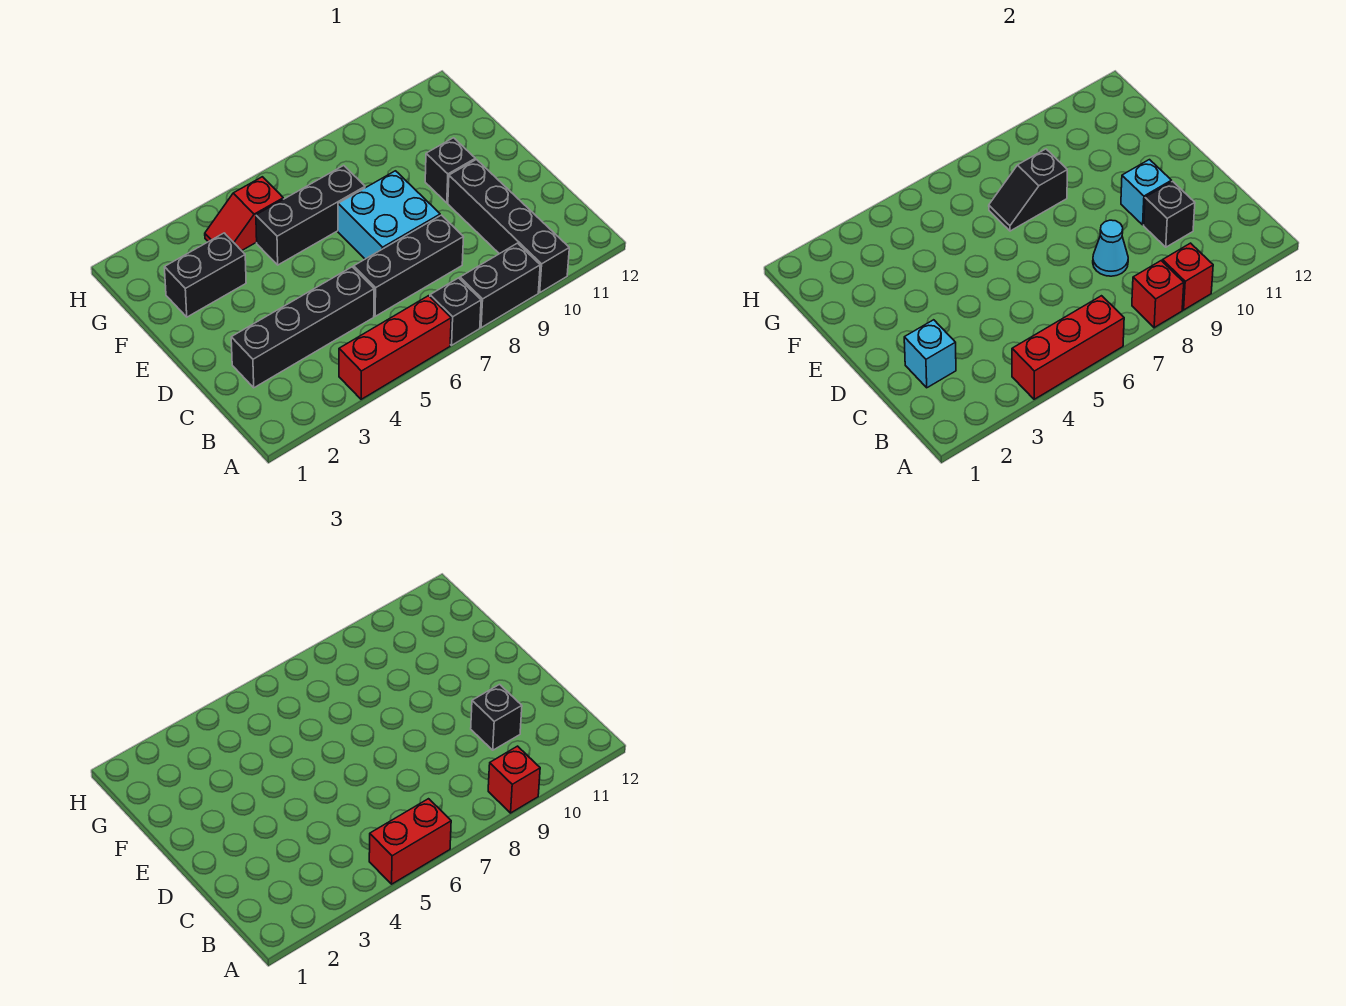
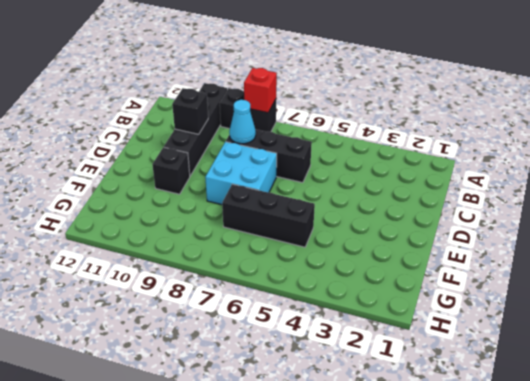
none -> red 1x3 brick [339,296,451,399]
none -> black 1x1 brick [430,278,481,345]
none -> black 1x4 brick [231,267,374,388]

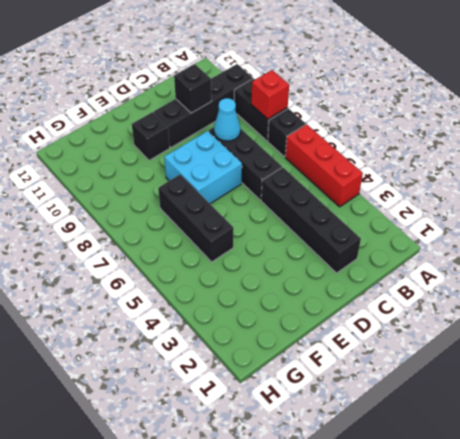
none -> black 1x2 brick [164,233,246,317]
none -> red 1x2 slope [205,177,283,251]
none -> red 1x3 brick [1012,296,1124,399]

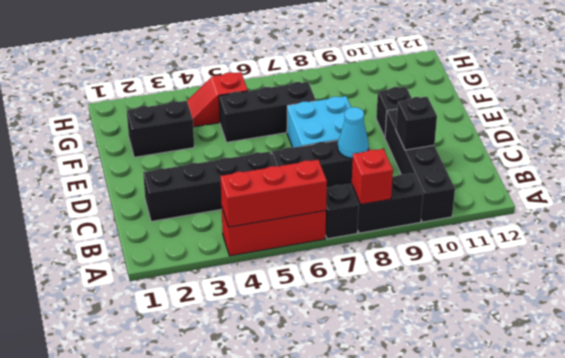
none -> red 1x1 brick [1163,243,1213,310]
none -> cyan 1x1 brick [904,320,956,388]
none -> cyan 1x1 brick [1121,160,1171,225]

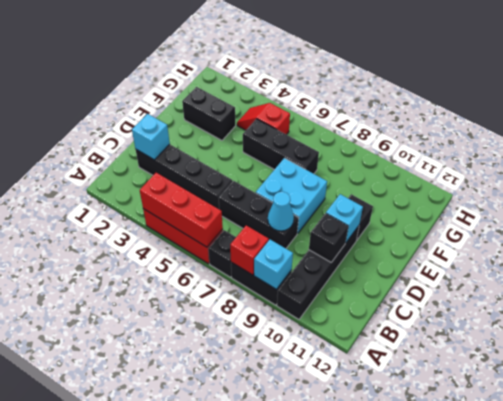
cyan 1x1 brick [254,240,293,290] -> red 1x1 brick [1163,243,1213,310]
none -> black 1x2 slope [989,149,1067,231]
none -> red 1x2 brick [369,799,451,884]
none -> red 1x1 brick [488,746,540,813]

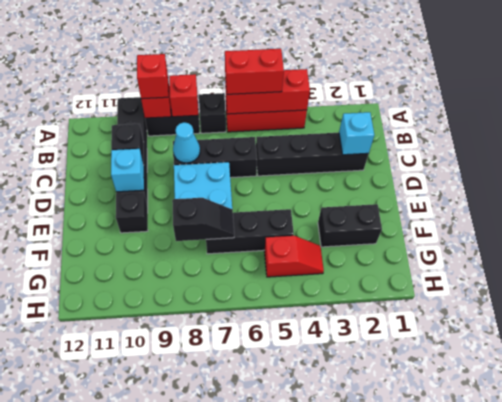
none -> black 1x1 brick [471,684,522,750]

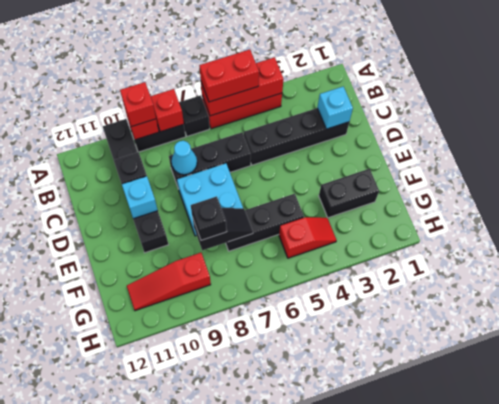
black 1x1 brick [191,196,226,240] -> black 1x1 brick moved to [471,684,522,750]
red 1x3 slope [127,253,211,311] -> none

